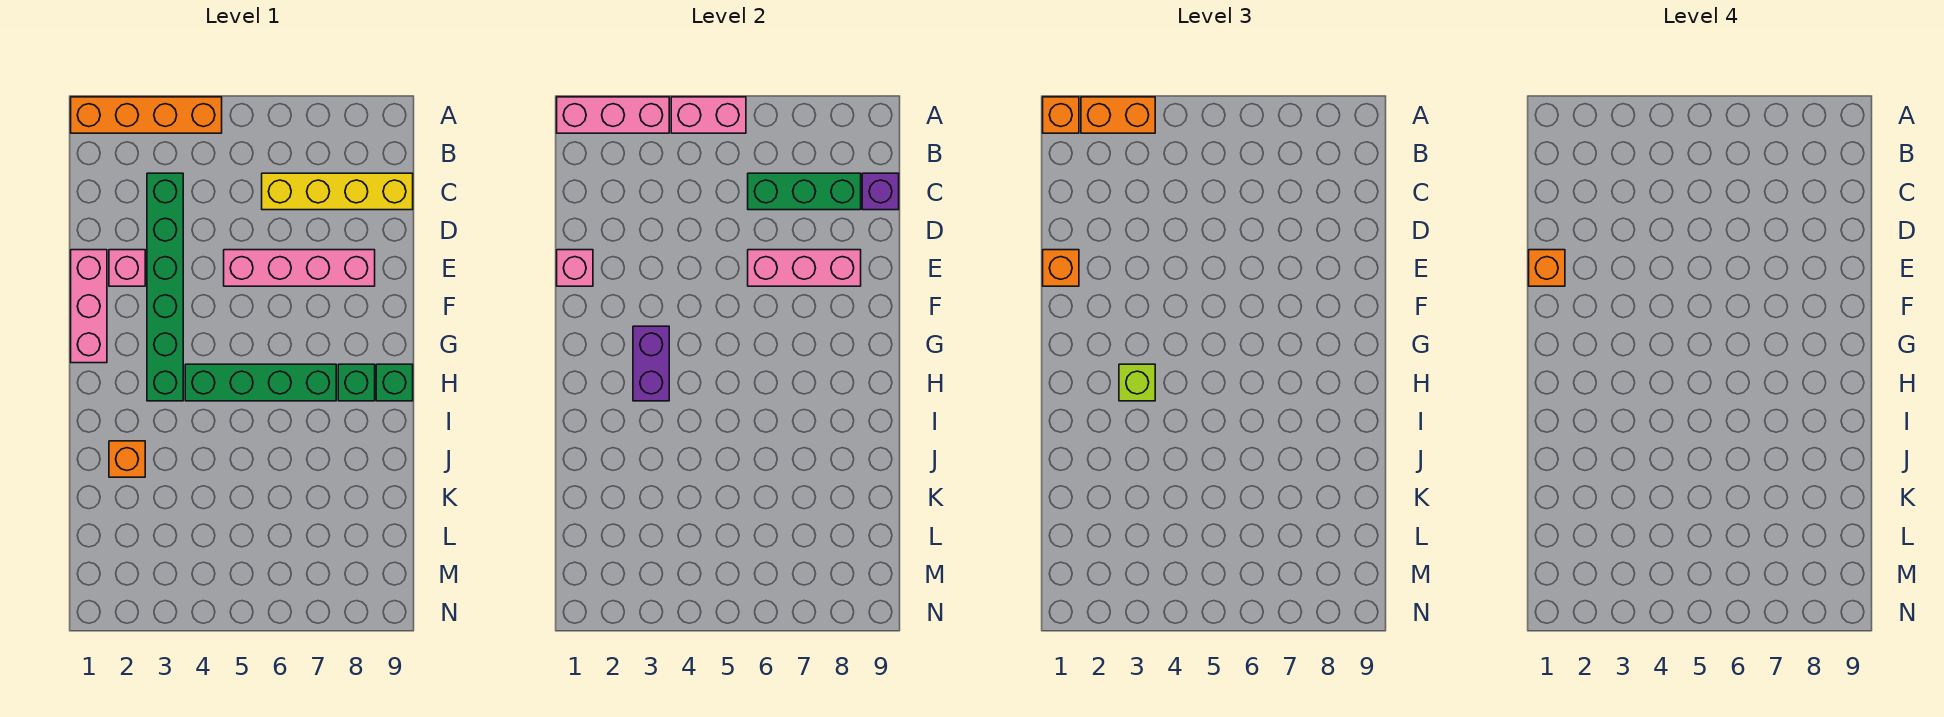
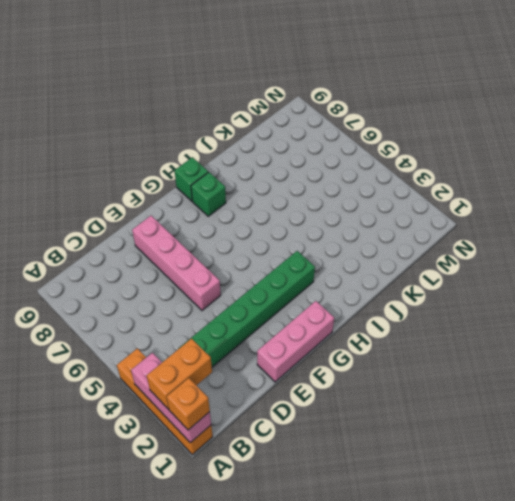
orange 1x2 brick [146,339,212,409] -> orange 1x2 brick turned to [1081,97,1155,133]
none -> yellow 1x4 brick [262,173,413,210]
none -> pink 1x1 brick [109,250,145,286]
none -> green 1x4 brick [185,364,336,401]

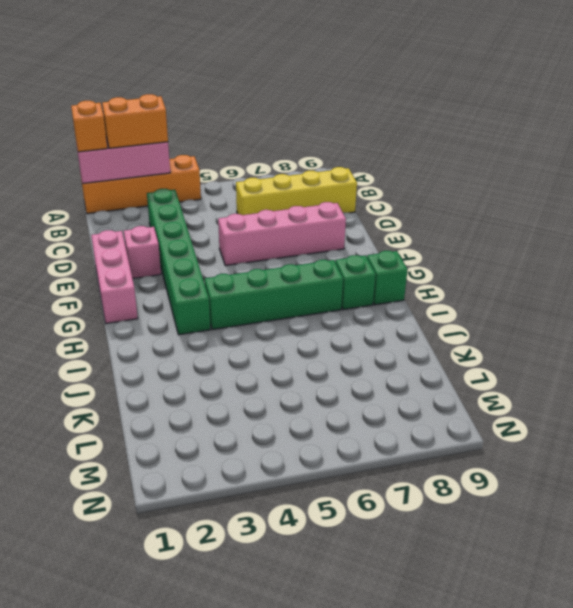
none -> orange 1x1 brick [109,441,145,477]
none -> pink 1x2 brick [671,97,746,133]
none -> green 1x3 brick [748,173,861,210]

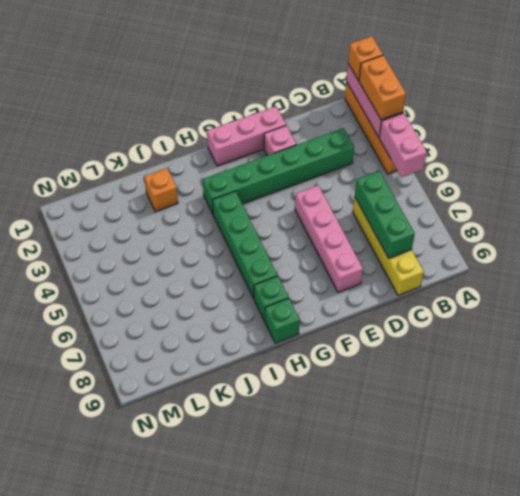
none -> purple 1x1 brick [862,173,899,210]
none -> pink 1x1 brick [557,250,593,286]
none -> pink 1x3 brick [748,250,861,286]

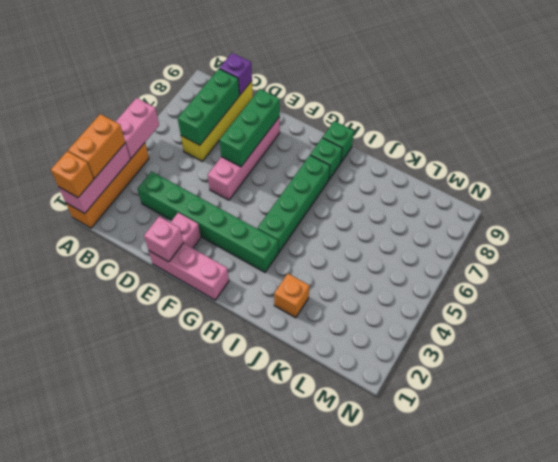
green 1x3 brick [220,89,280,167] -> pink 1x3 brick [748,250,861,286]
none -> purple 1x2 brick [633,326,669,401]
none -> orange 1x1 brick [1043,250,1079,286]
none -> lime 1x1 brick [1119,364,1155,401]

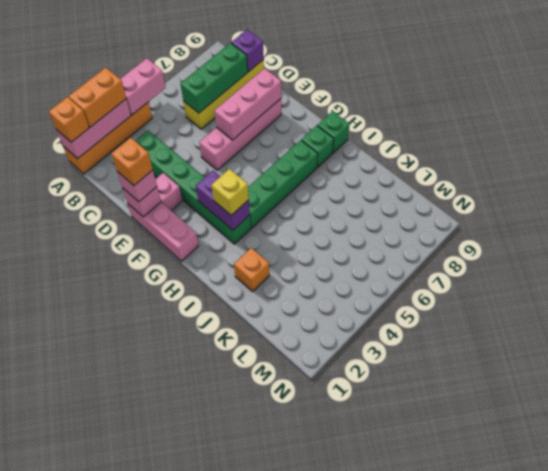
pink 1x1 brick [117,170,157,202] -> orange 1x1 brick [1043,250,1079,286]
yellow 1x1 brick [211,169,249,215] -> lime 1x1 brick [1119,364,1155,401]

